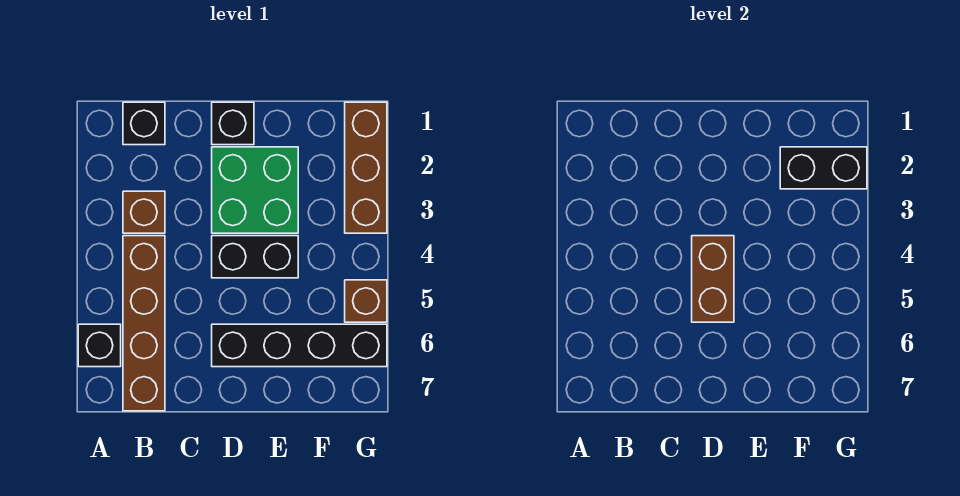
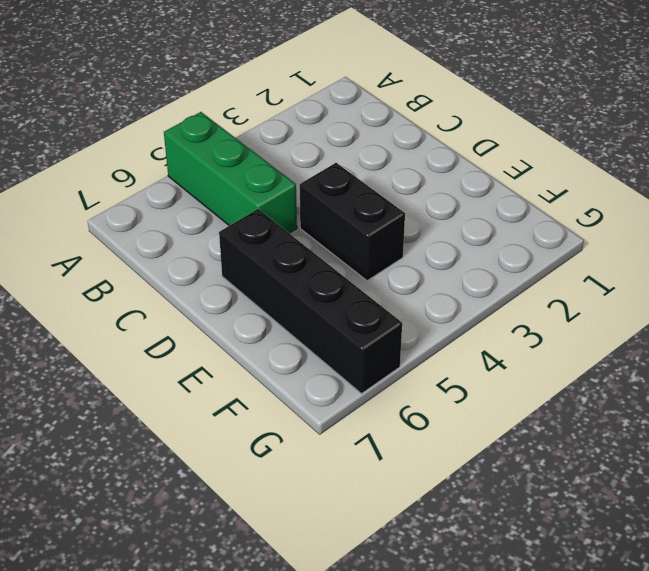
green 1x3 brick [164,112,297,233] -> brown 1x4 brick [123,236,165,411]
none -> black 1x1 brick [78,324,121,367]
none -> black 1x1 brick [123,102,165,145]
none -> brown 1x1 brick [123,191,165,233]

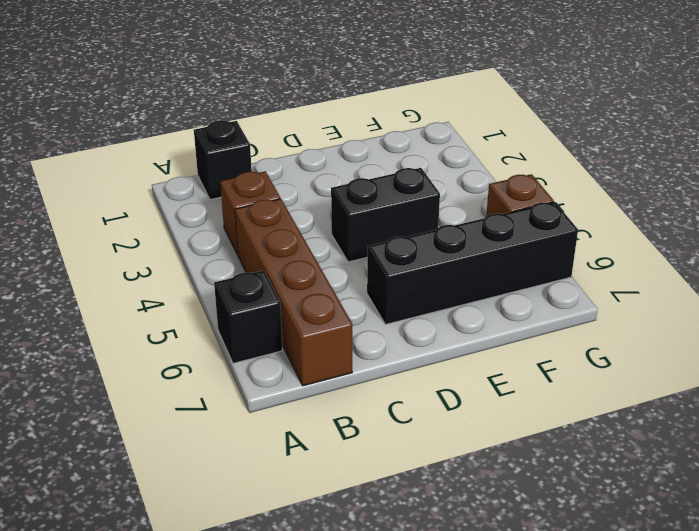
none -> black 1x1 brick [212,102,254,145]
none -> green 2x2 brick [212,147,298,233]
none -> brown 1x3 brick [345,102,387,233]

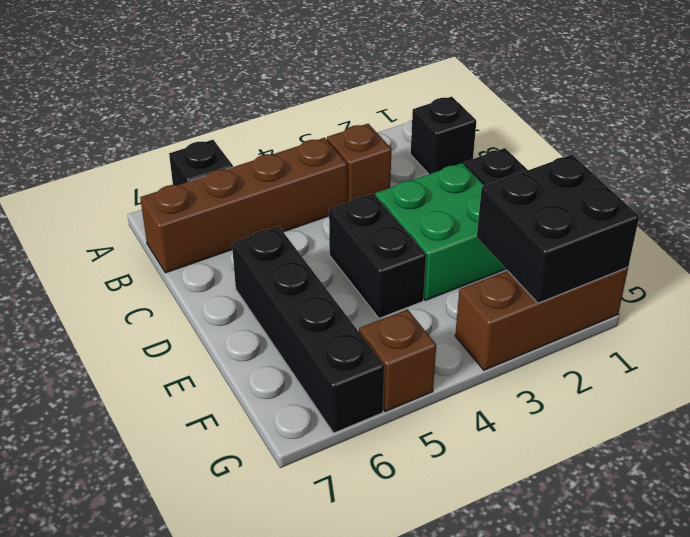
black 2x2 brick [477,155,639,303] -> black 1x2 brick [780,147,867,189]
none -> brown 1x2 brick [692,236,734,322]

